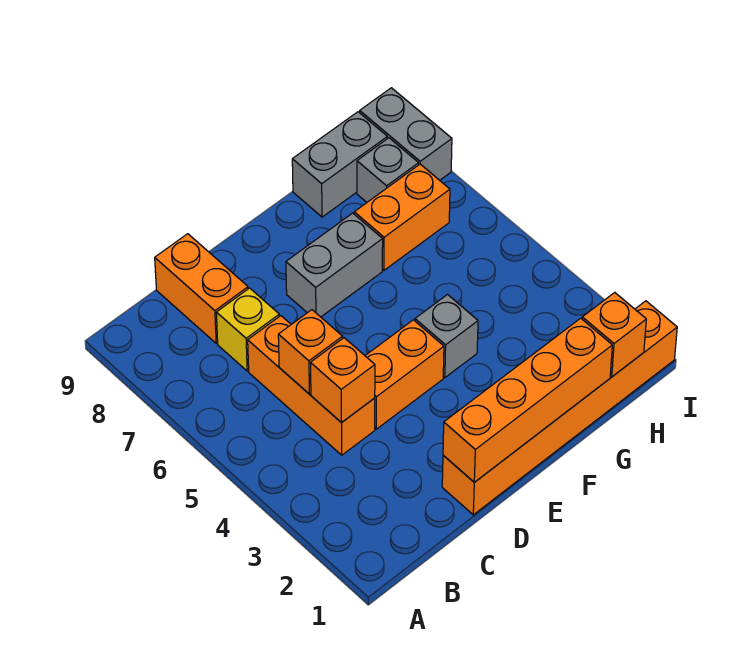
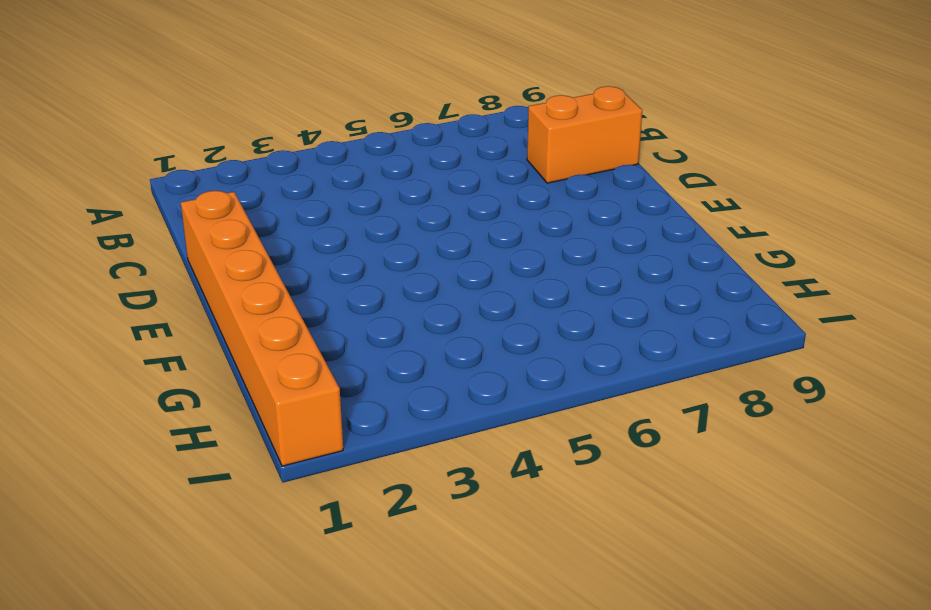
none -> orange 1x3 brick [248,316,375,455]
none -> yellow 1x1 brick [216,288,279,371]
none -> orange 1x2 brick [365,320,444,429]

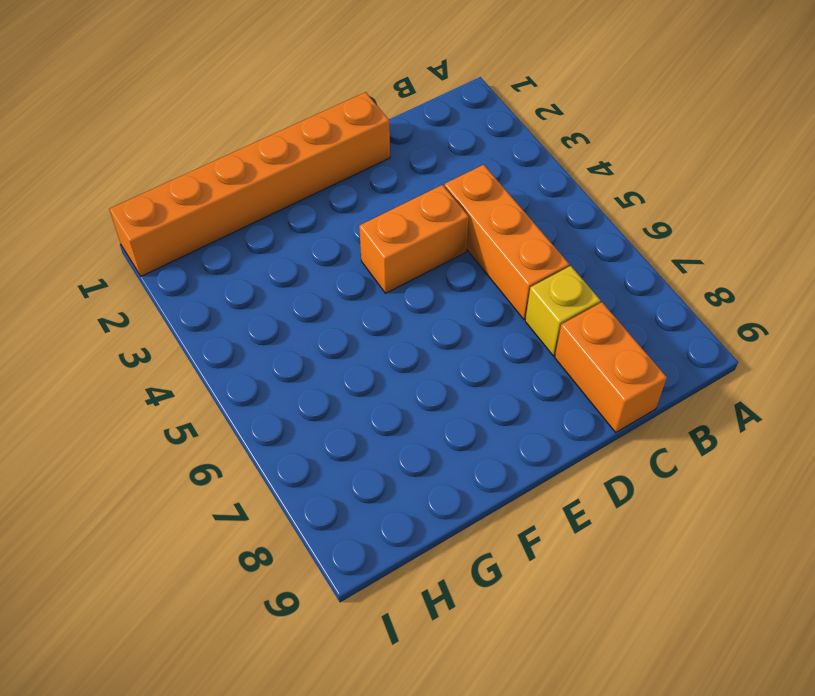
none -> grey 1x2 brick [286,213,383,317]
none -> grey 1x1 brick [415,295,478,377]
none -> orange 1x2 brick [354,164,450,270]

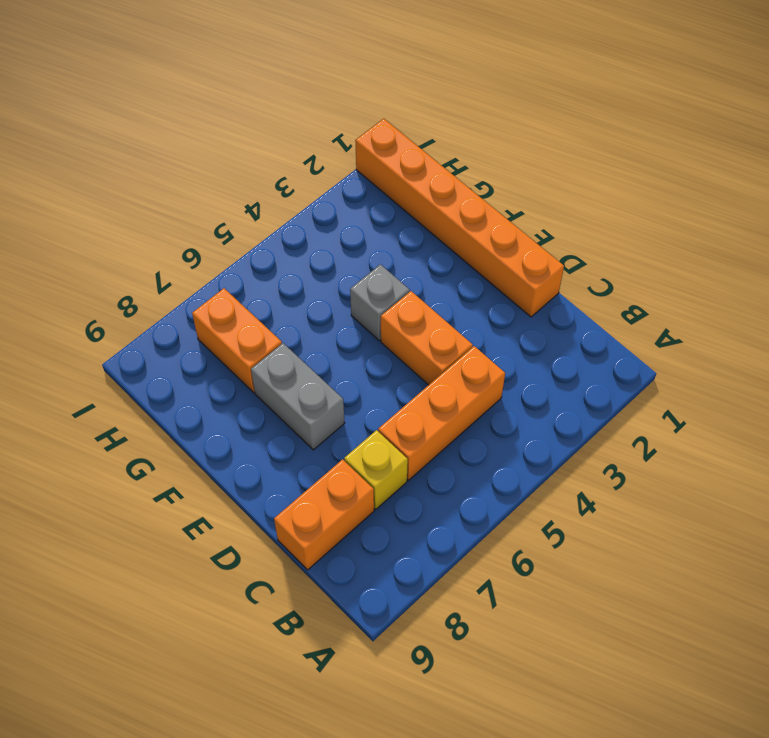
none -> grey 1x2 brick [292,112,387,217]
none -> grey 1x1 brick [357,138,419,202]
none -> grey 1x2 brick [360,88,452,180]

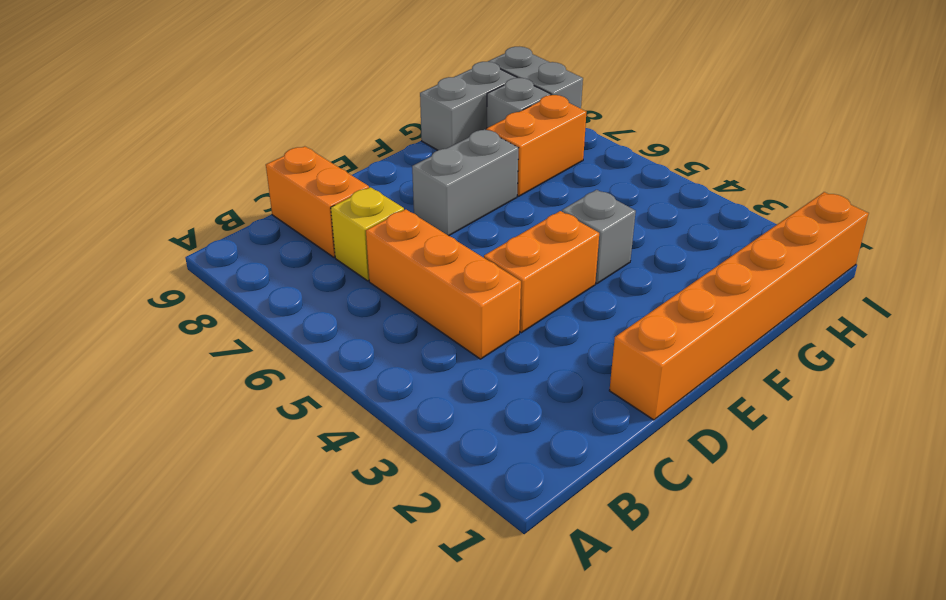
none -> orange 1x1 brick [311,338,375,423]
none -> orange 1x1 brick [278,310,343,394]
none -> orange 1x4 brick [443,318,612,482]

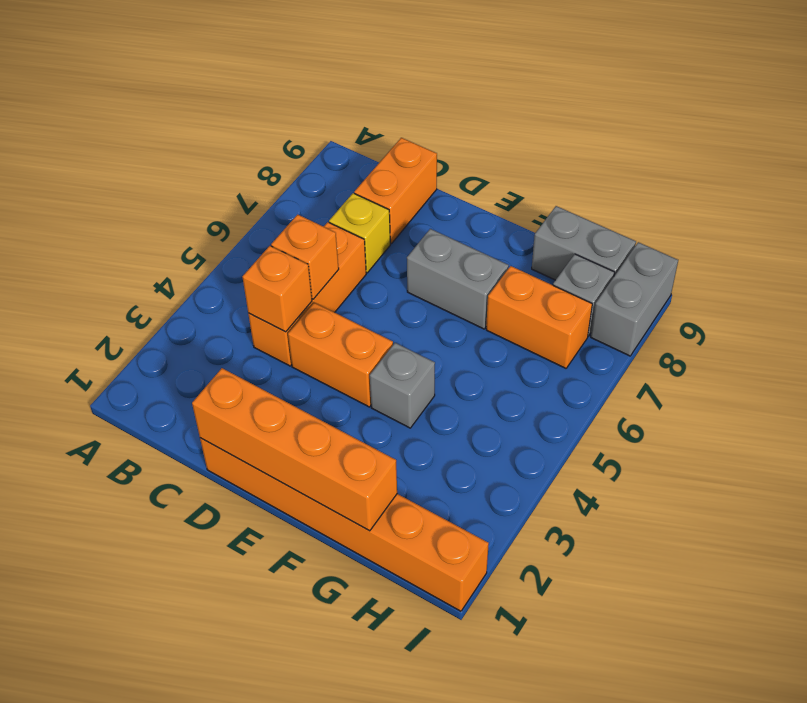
none -> orange 1x1 brick [582,293,646,377]

